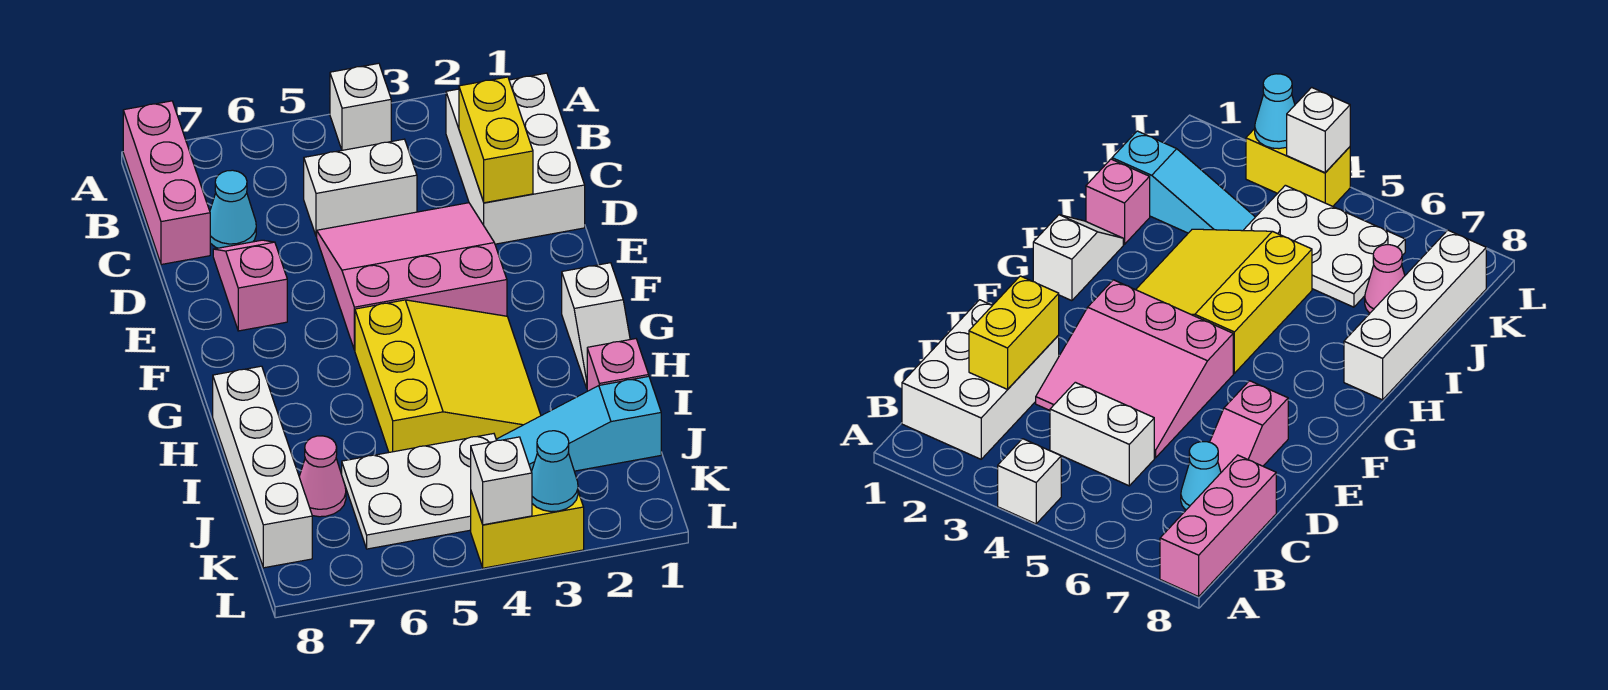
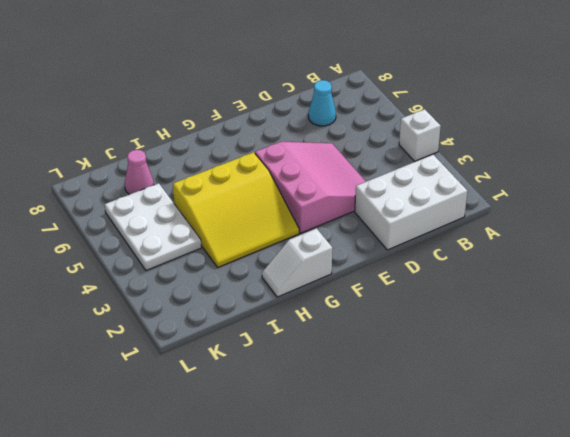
none -> pink 1x3 brick [123,101,210,265]
none -> white 1x2 brick [304,139,417,236]
none -> pink 1x2 slope [213,240,287,331]

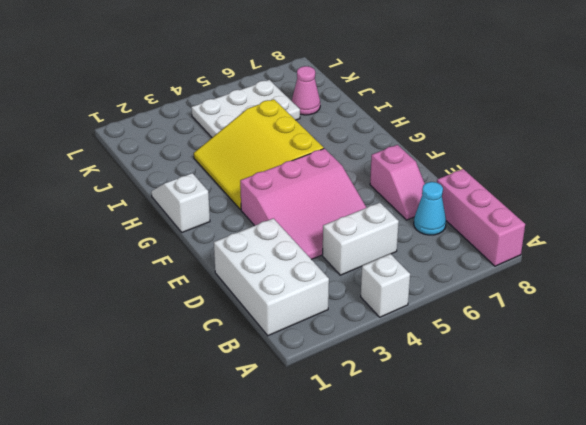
none -> white 1x4 brick [213,366,312,568]
none -> pink 1x1 brick [587,339,649,391]
none -> cyan 1x3 slope [497,376,661,472]

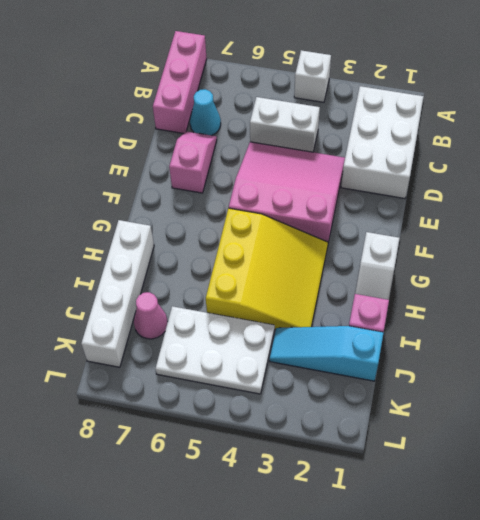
none -> yellow 1x2 brick [471,492,584,568]
none -> yellow 1x2 brick [459,77,533,203]
none -> cyan 1x1 cone [532,431,578,512]

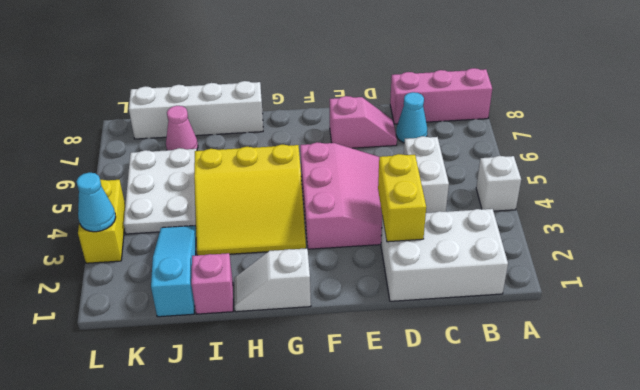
yellow 1x2 brick [378,154,426,242] -> yellow 1x2 brick turned to [459,77,533,203]
none -> white 1x1 brick [471,437,532,525]

